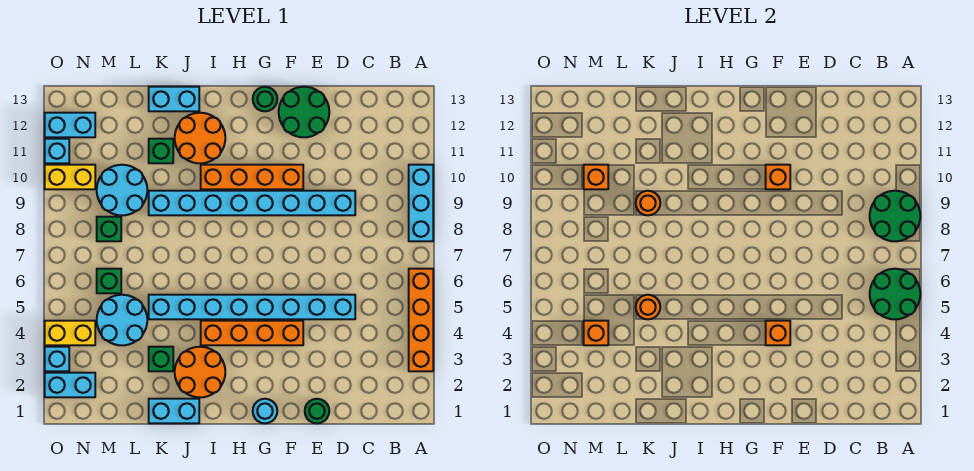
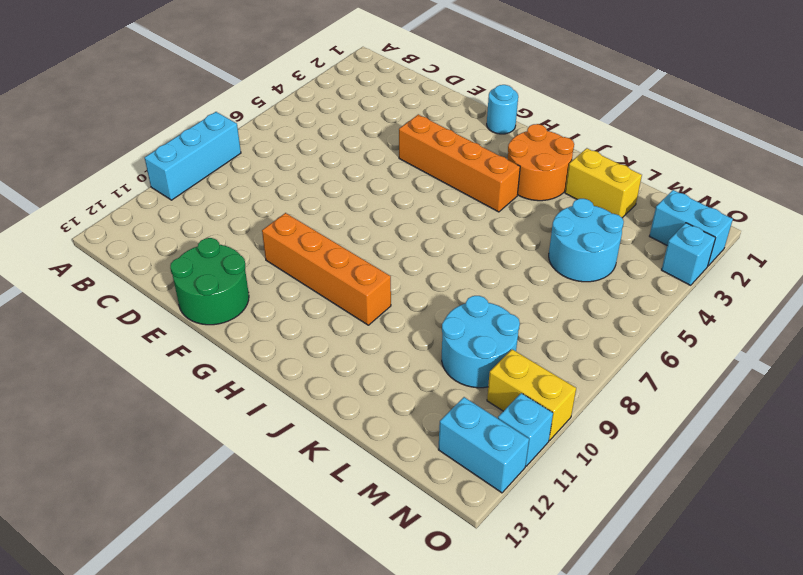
yellow 1x2 brick [565,148,642,218] -> yellow 1x2 brick moved to [45,321,95,345]
none -> orange 1x4 brick [409,269,433,371]
none -> cyan 1x8 brick [149,295,355,319]
none -> cyan 1x8 brick [149,191,355,215]
none -> green 1x1 round brick [305,399,329,423]

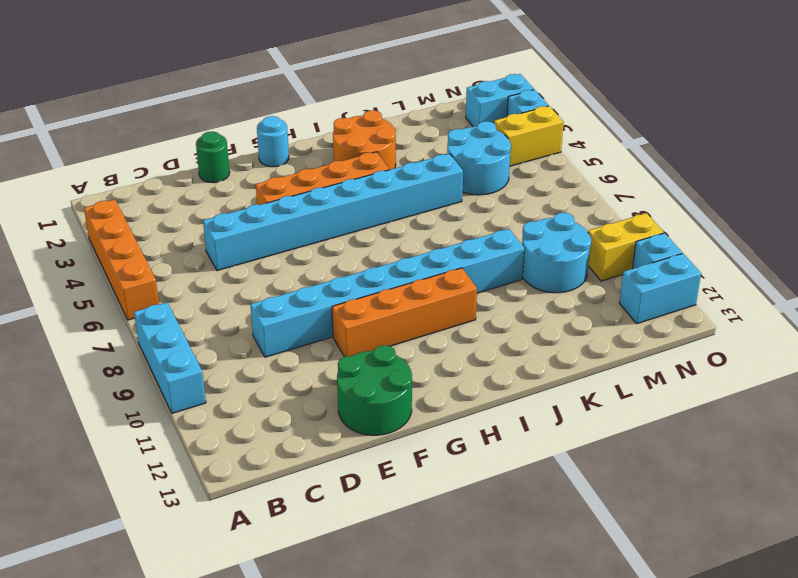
none -> green 1x1 round brick [253,87,277,111]
none -> orange 2x2 round brick [175,113,225,163]
none -> cyan 1x2 brick [149,399,199,423]
none -> cyan 1x2 brick [149,87,199,111]

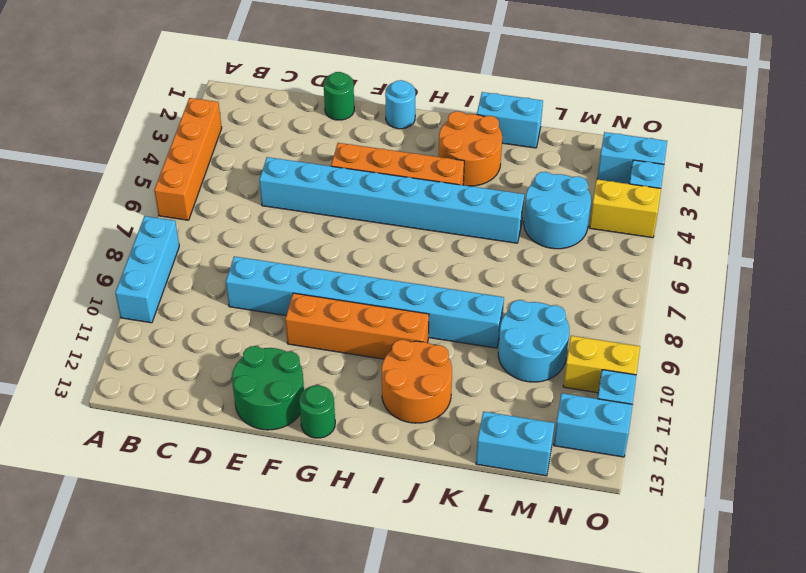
cyan 1x2 brick [476,412,555,476] -> cyan 1x2 brick moved to [149,87,199,111]
none -> green 1x1 brick [149,347,173,371]
none -> green 1x1 brick [149,139,173,163]
none -> green 1x1 brick [97,269,121,293]
none -> green 1x1 brick [97,217,121,241]

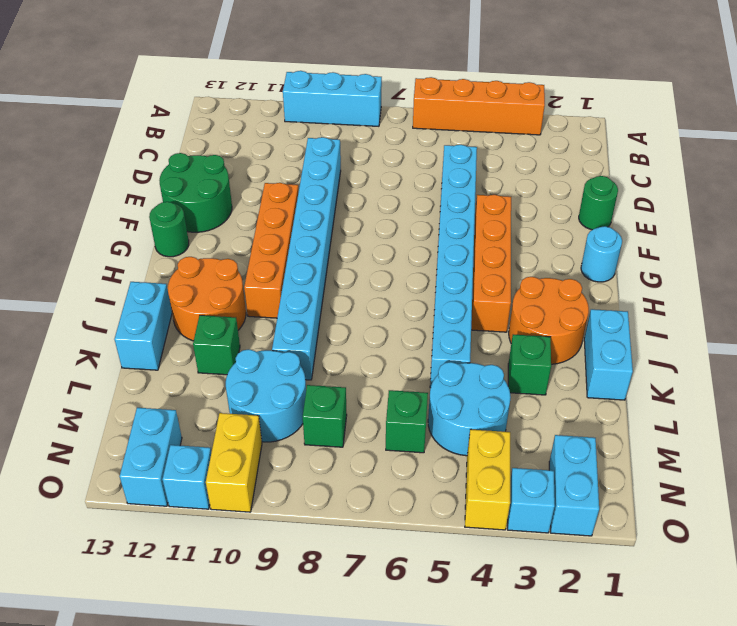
none -> green 2x2 round brick [870,269,920,319]
none -> green 2x2 round brick [870,191,920,241]
none -> orange 1x1 brick [766,321,790,345]
none -> orange 1x1 brick [766,165,790,189]

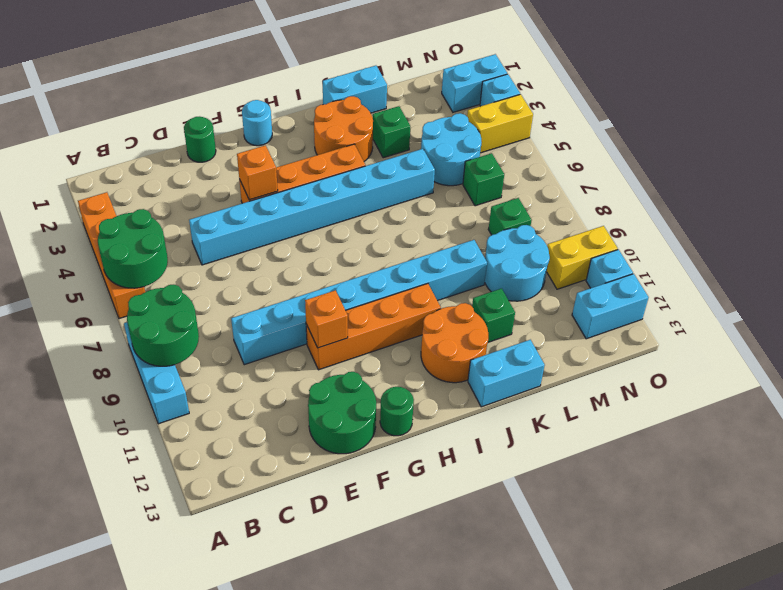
none -> orange 1x1 round brick [636,295,660,319]
none -> orange 1x1 round brick [636,191,660,215]
none -> orange 1x1 brick [584,321,608,345]
none -> orange 1x1 brick [584,165,608,189]

